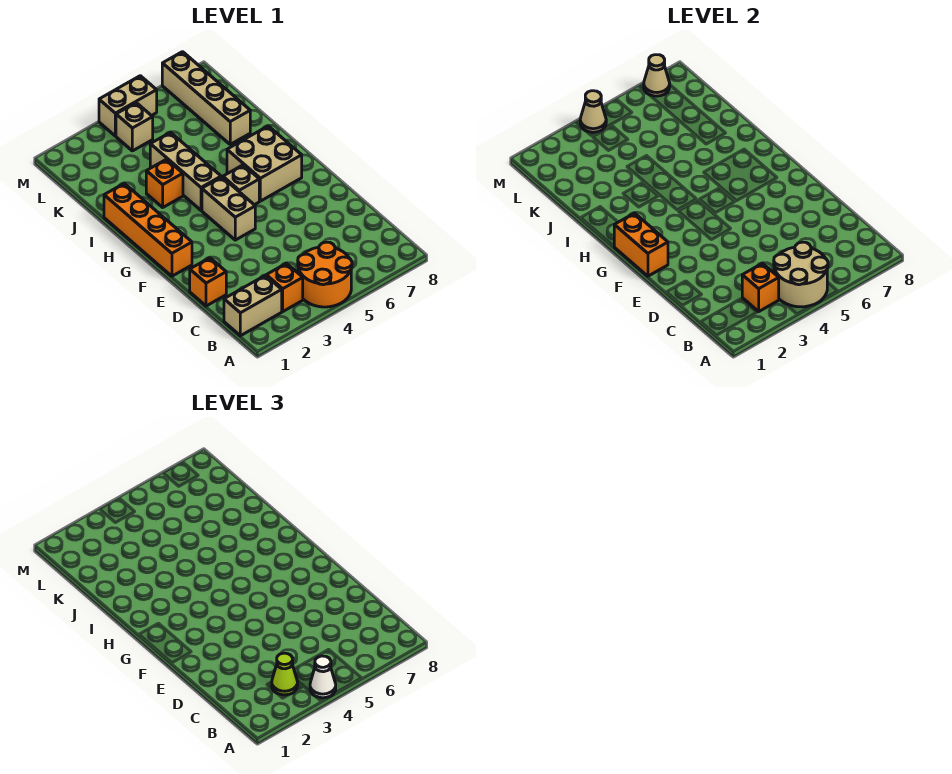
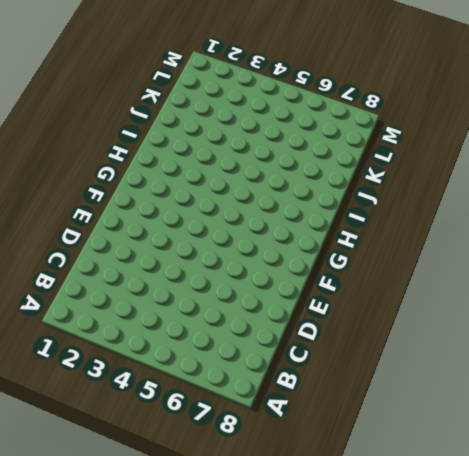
none -> orange 2x2 round brick [298,242,352,307]
none -> tan 1x2 brick [224,275,282,336]
none -> orange 1x1 brick [266,263,303,311]

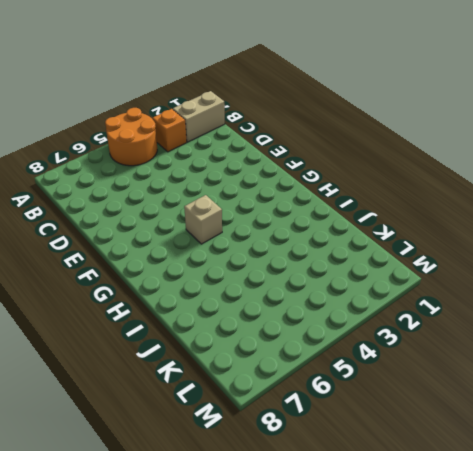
none -> orange 1x1 brick [190,258,226,306]
none -> orange 1x4 brick [104,183,192,276]
none -> tan 1x2 brick [202,177,255,240]

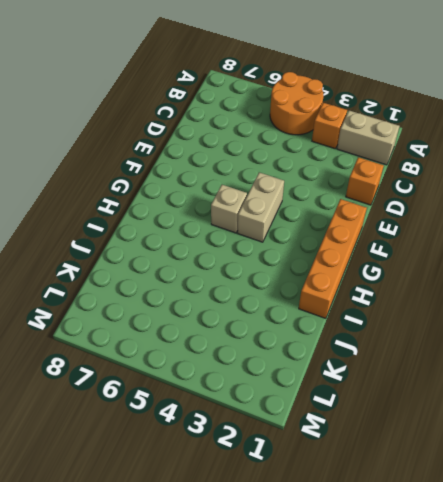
none -> tan 2x2 brick [227,126,302,201]
none -> tan 1x3 brick [150,132,221,210]
none -> orange 1x1 brick [146,159,183,207]

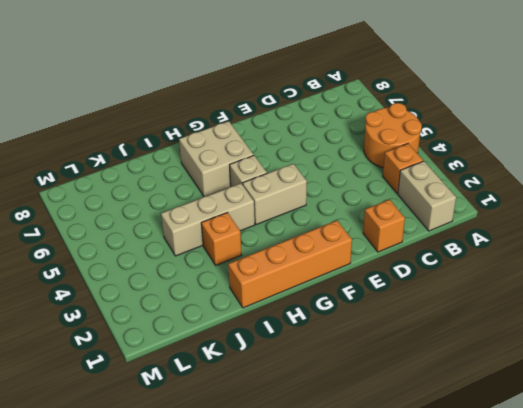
none -> tan 1x4 brick [162,52,250,144]
none -> tan 1x1 brick [116,103,153,151]
none -> tan 1x2 brick [99,76,157,136]

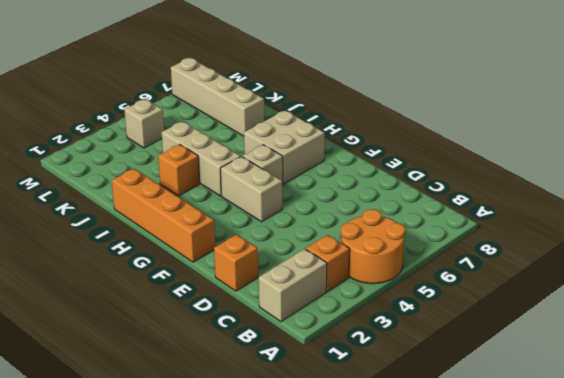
none -> tan 1x2 brick [99,76,157,136]
none -> tan 2x2 round brick [774,242,828,307]
none -> orange 1x1 brick [742,263,779,311]

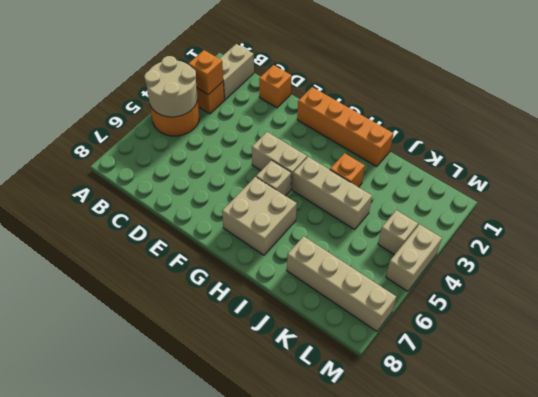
none -> orange 1x2 brick [614,213,668,276]
none -> tan 1x1 cone [580,91,606,132]
none -> tan 1x1 cone [644,55,670,96]

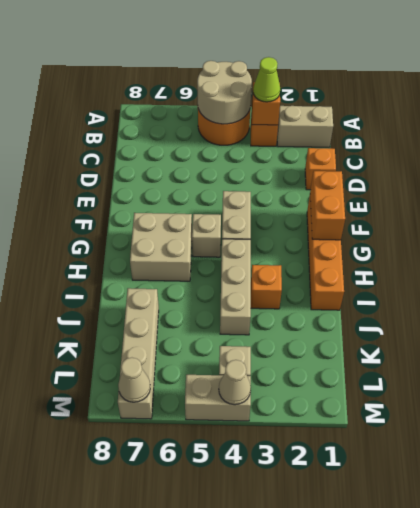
none -> white 1x1 cone [310,656,336,698]

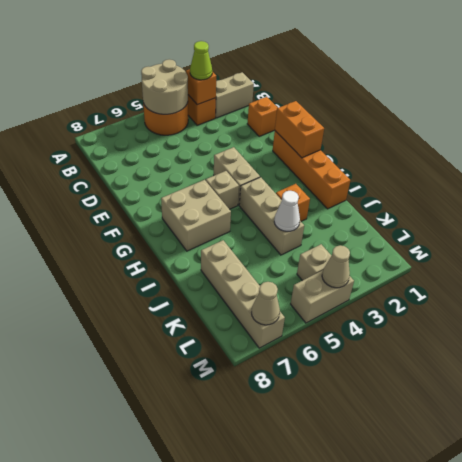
white 1x1 cone [274,191,300,231] -> white 1x1 cone moved to [310,656,336,698]

